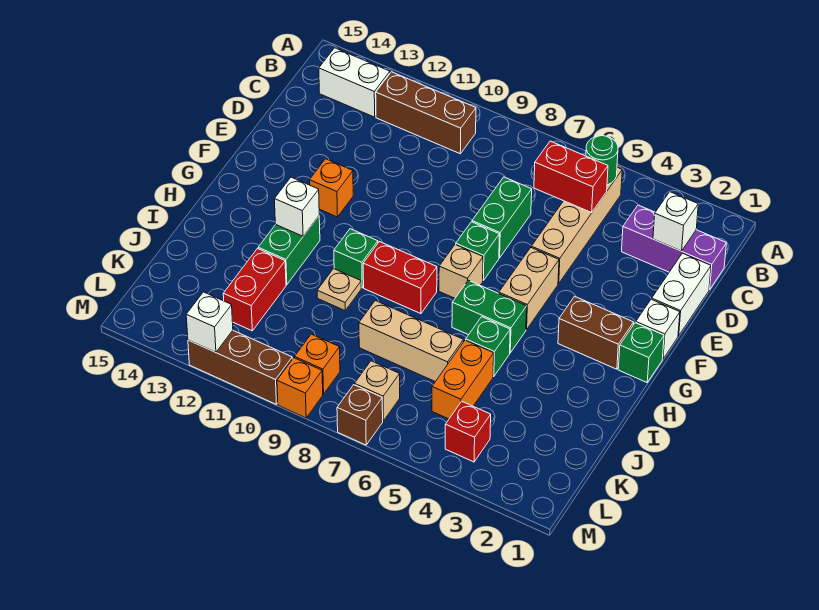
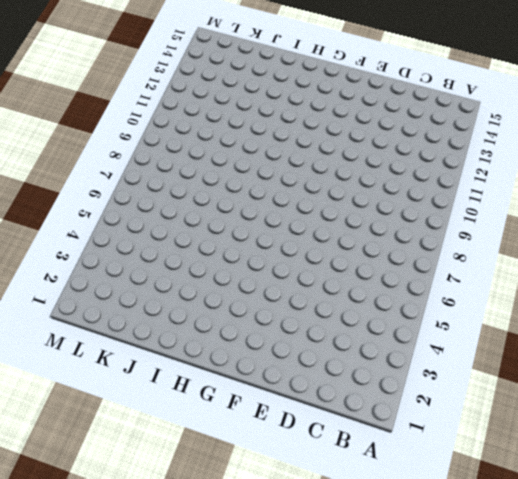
none -> tan 1x4 brick [531,167,622,284]
none -> brown 1x3 brick [376,72,476,154]
none -> white 1x2 brick [319,48,390,117]
none -> purple 1x3 brick [622,205,726,289]

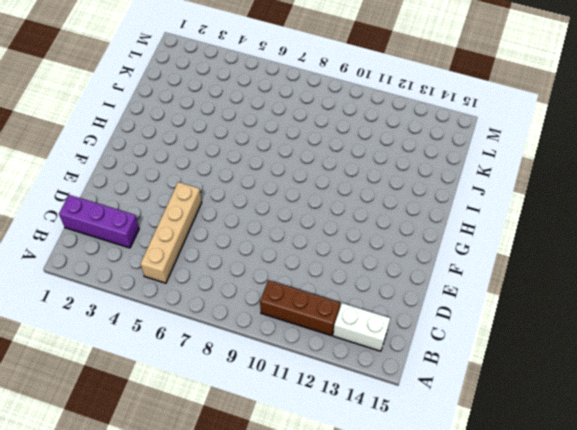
none -> white 1x2 brick [652,253,711,336]
none -> green 1x2 brick [472,177,532,258]
none -> white 1x1 brick [636,299,680,359]
none -> tan 1x2 brick [499,248,559,330]

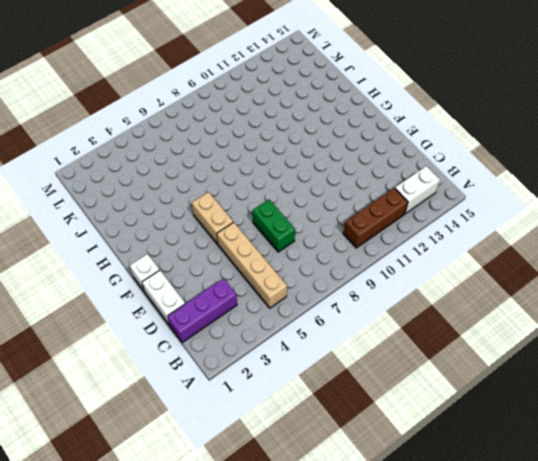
none -> green 1x1 brick [456,222,499,280]
none -> orange 1x1 brick [309,159,353,217]
none -> green 1x1 brick [618,323,664,382]
none -> brown 1x2 brick [558,296,634,369]

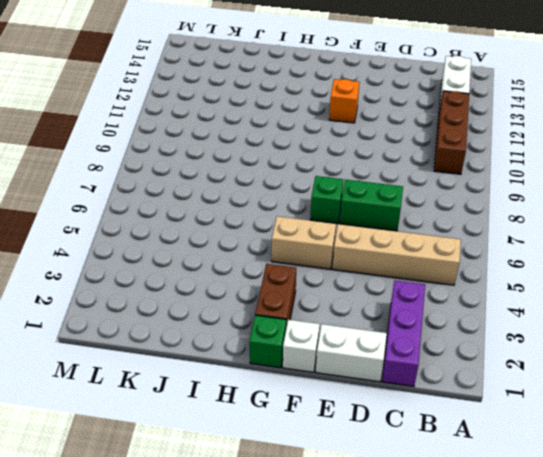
none -> tan 1x1 brick [439,244,483,298]
none -> green 1x2 brick [452,280,527,353]
none -> red 1x2 brick [363,242,437,314]
none -> green 1x1 brick [334,229,378,288]

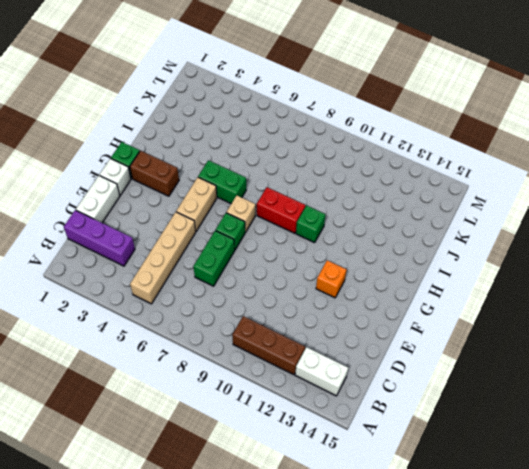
none -> green 1x2 brick [258,216,320,285]
none -> green 1x1 brick [466,317,510,377]
none -> tan 1x1 plate [317,269,361,310]
none -> orange 1x2 brick [432,340,494,419]

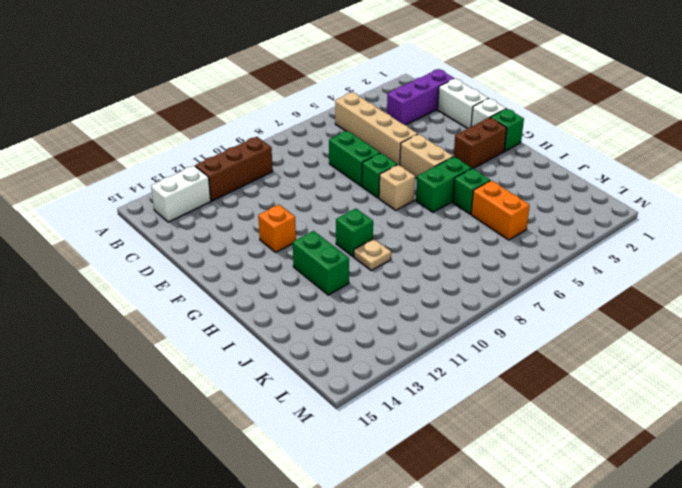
none -> red 1x2 brick [363,242,437,314]
none -> tan 1x3 brick [359,301,463,382]
none -> red 1x2 brick [223,249,286,331]
none -> red 1x1 brick [445,402,491,462]

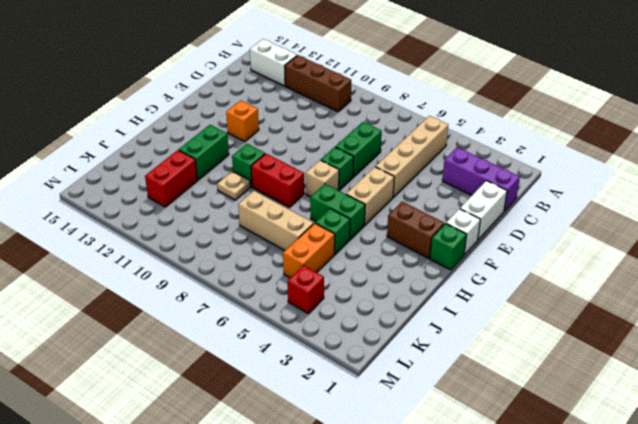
none -> tan 1x1 brick [355,361,400,421]
none -> orange 1x1 brick [295,334,340,394]
none -> brown 1x1 brick [337,385,383,445]
none -> orange 1x1 brick [277,358,323,418]

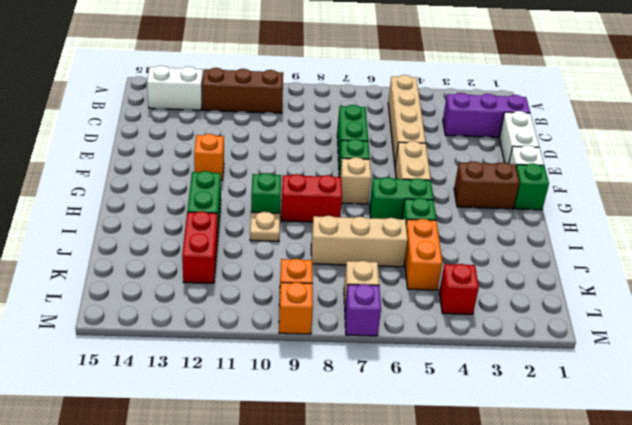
purple 1x1 brick [345,284,381,336] -> brown 1x1 brick [337,385,383,445]
none -> brown 1x3 brick [188,331,292,405]
none -> green 1x1 round brick [586,136,618,185]
none -> white 1x1 brick [653,192,698,251]
none -> red 1x2 brick [534,141,608,213]

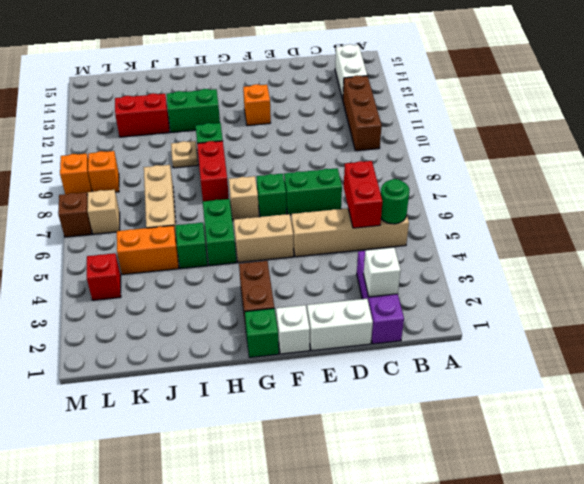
none -> brown 1x3 brick [188,331,292,405]
none -> white 1x1 brick [275,177,319,236]
none -> white 1x1 brick [186,292,233,352]

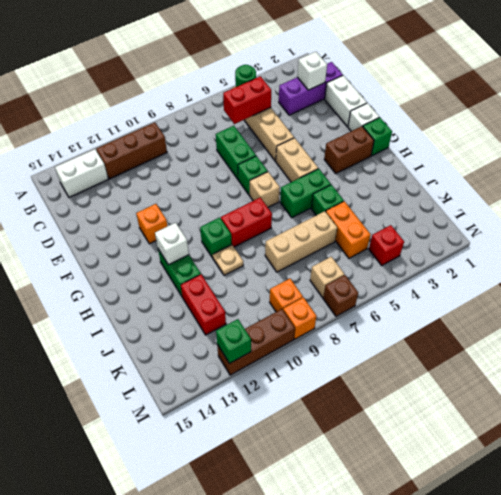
green 1x1 brick [216,319,251,364] -> white 1x1 brick [186,292,233,352]

